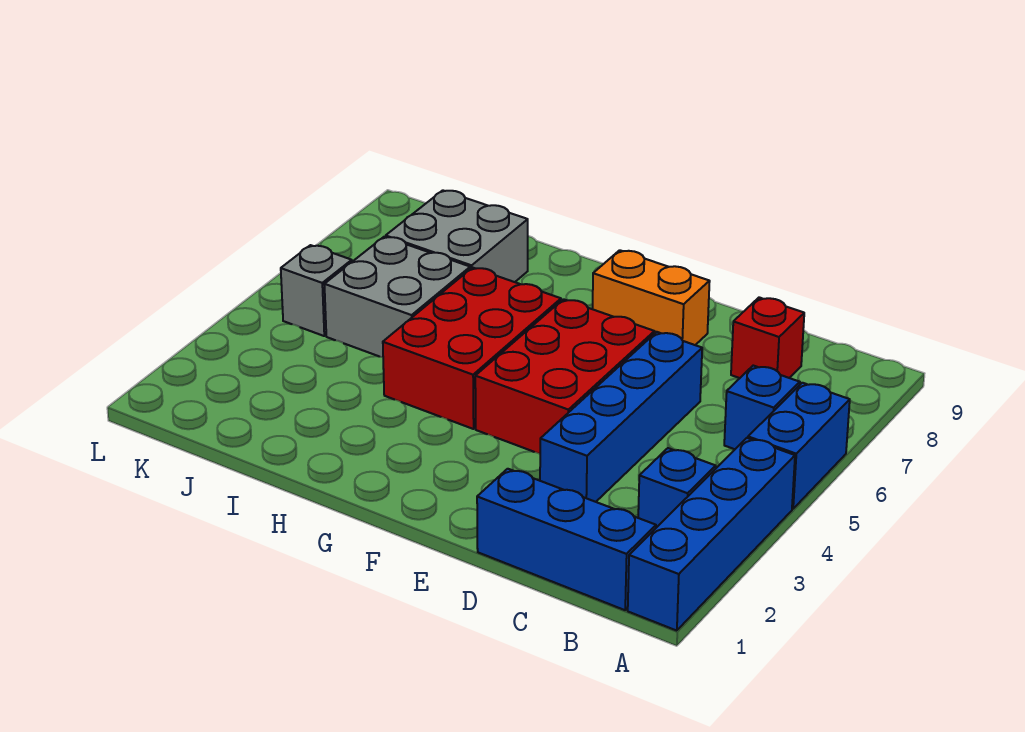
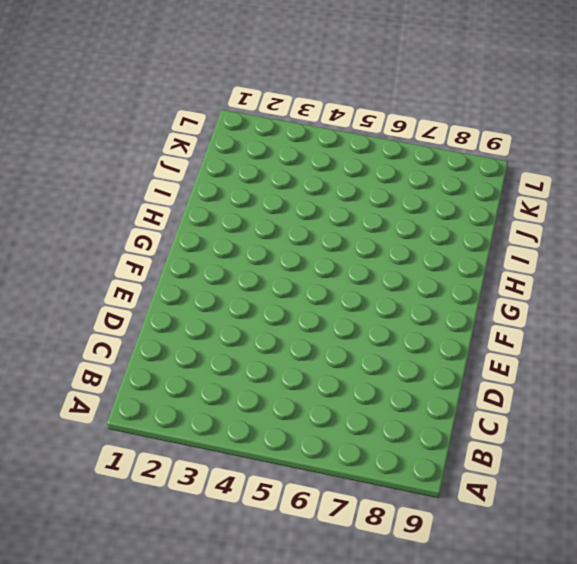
none -> blue 1x4 brick [628,438,795,631]
none -> blue 1x2 brick [748,383,850,509]
none -> blue 1x3 brick [477,469,656,610]

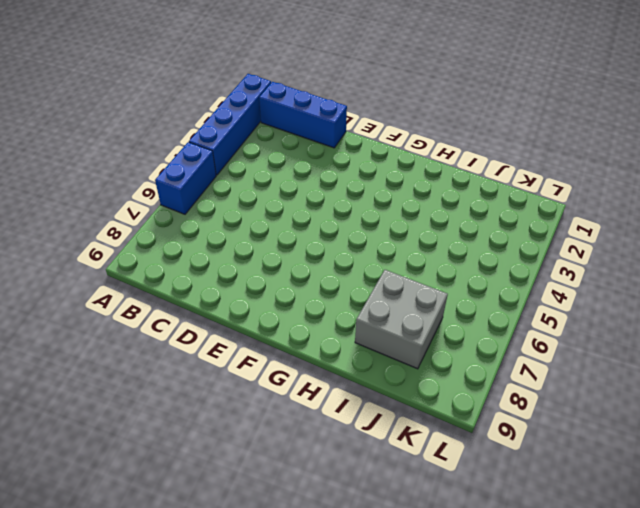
none -> blue 1x1 brick [638,448,716,528]
none -> blue 1x1 brick [724,366,800,449]
none -> red 1x1 brick [731,297,804,378]

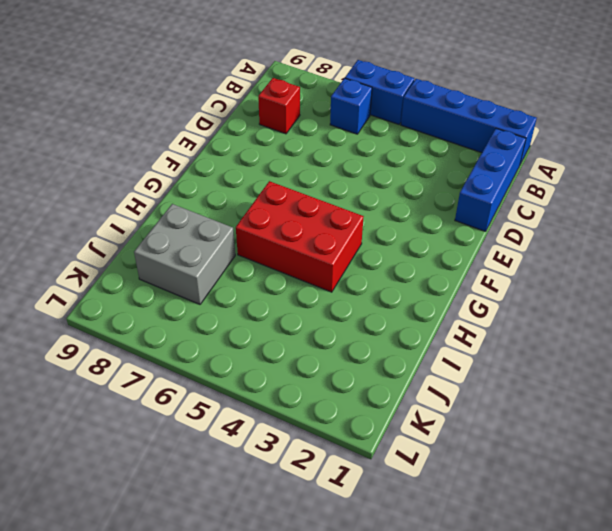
none -> blue 1x1 brick [638,448,716,528]
none -> blue 1x4 brick [540,332,702,502]
none -> red 2x3 brick [475,299,654,454]

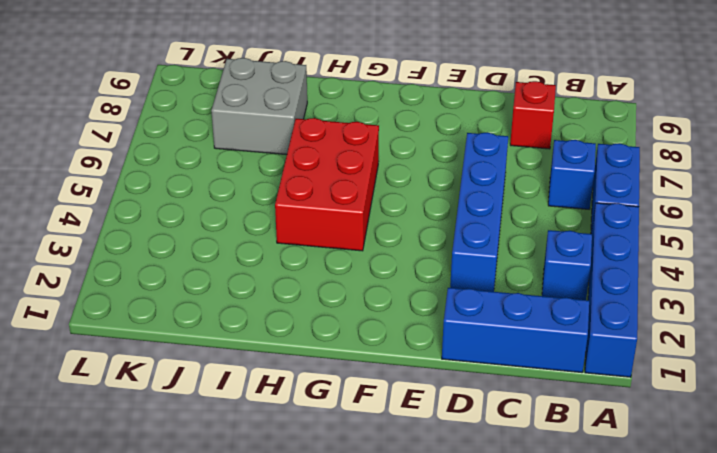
none -> red 2x3 brick [475,299,654,454]
none -> orange 1x2 brick [593,250,710,345]
none -> grey 2x2 brick [324,237,470,357]

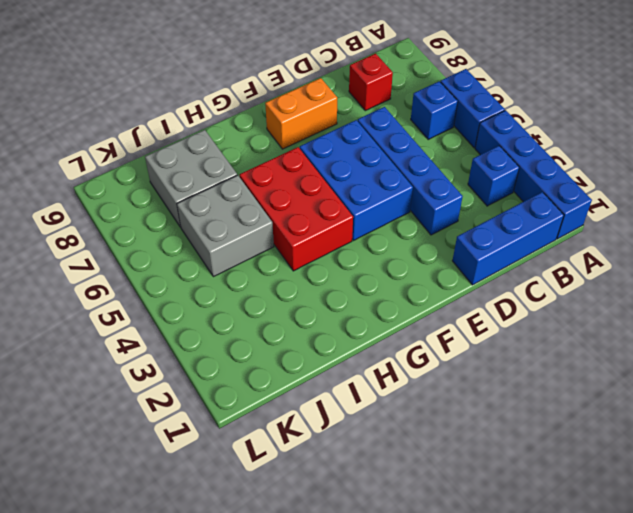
blue 2x3 brick [300,120,413,241] -> red 2x3 brick [475,299,654,454]
none -> grey 1x1 brick [281,245,352,336]

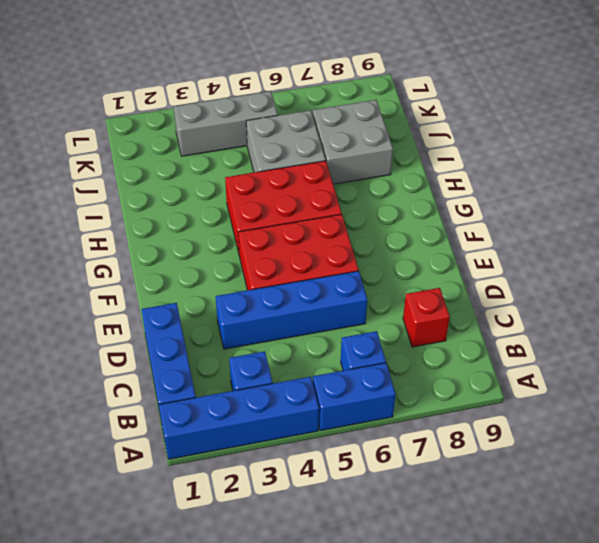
grey 1x3 brick [174,91,278,156] -> grey 1x1 brick [281,245,352,336]
none -> orange 1x2 brick [593,250,710,345]

